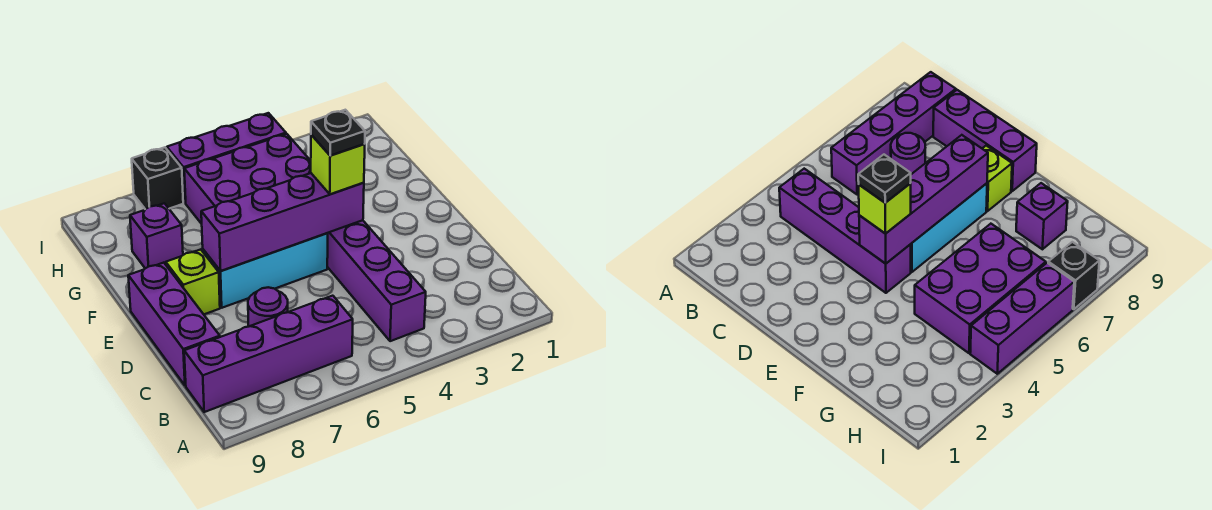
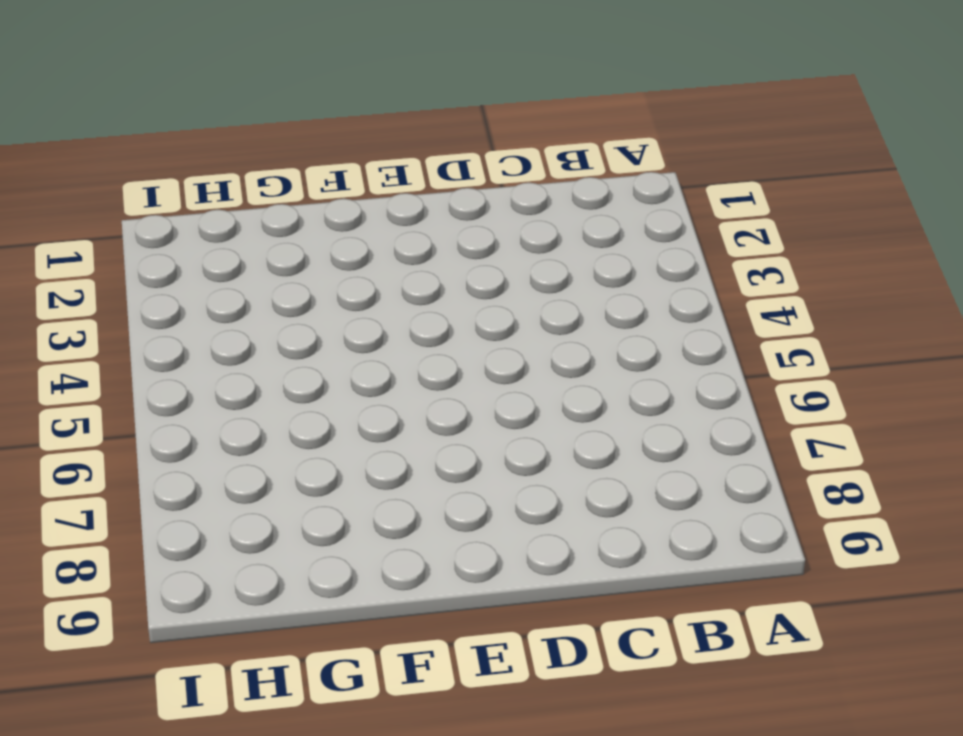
none -> purple 1x4 brick [327,220,426,341]
none -> purple 1x4 brick [184,296,353,412]
none -> purple 1x1 round brick [248,287,288,326]

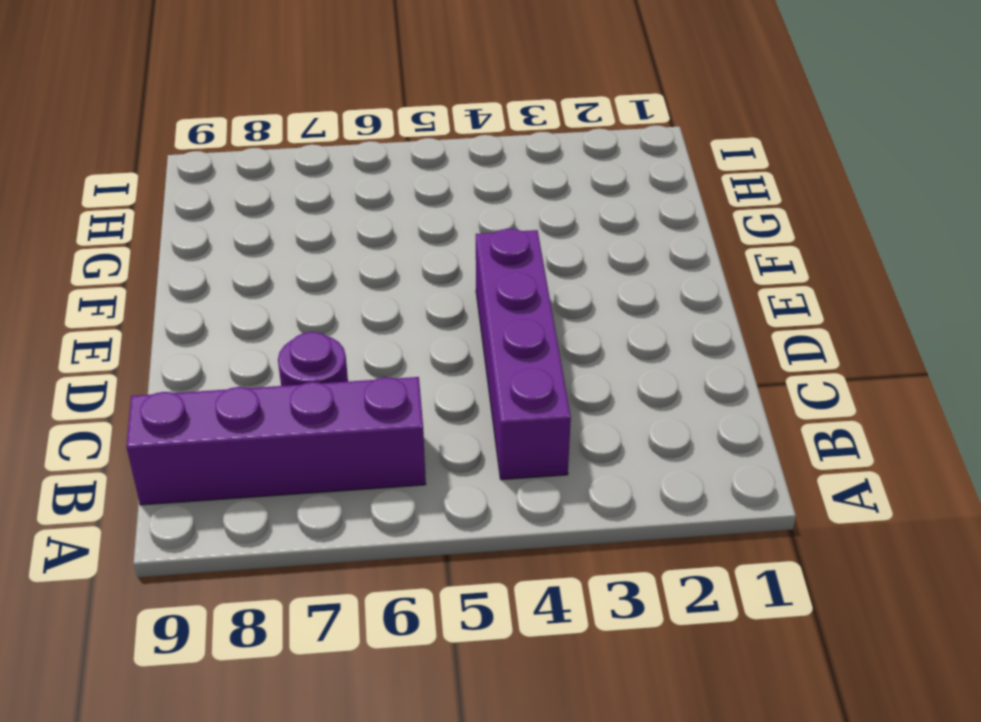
none -> purple 1x3 brick [128,263,220,386]
none -> cyan 1x3 brick [203,233,328,308]
none -> lime 1x1 brick [166,250,220,314]

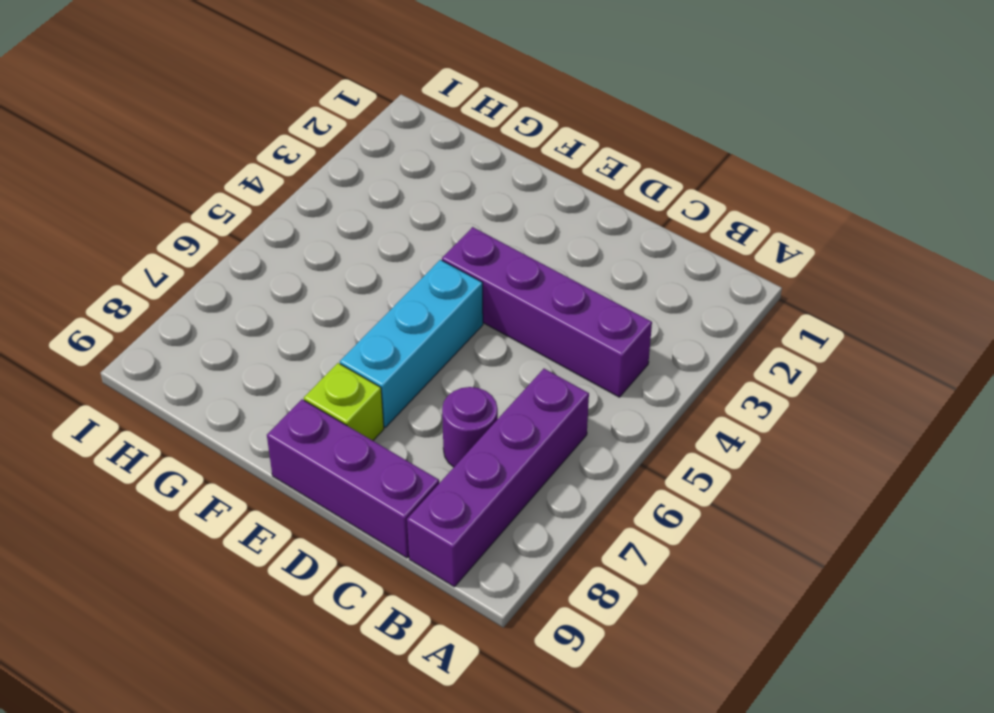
none -> purple 2x3 brick [184,134,311,224]
none -> purple 1x1 brick [130,203,183,268]
none -> purple 1x3 brick [167,113,286,203]

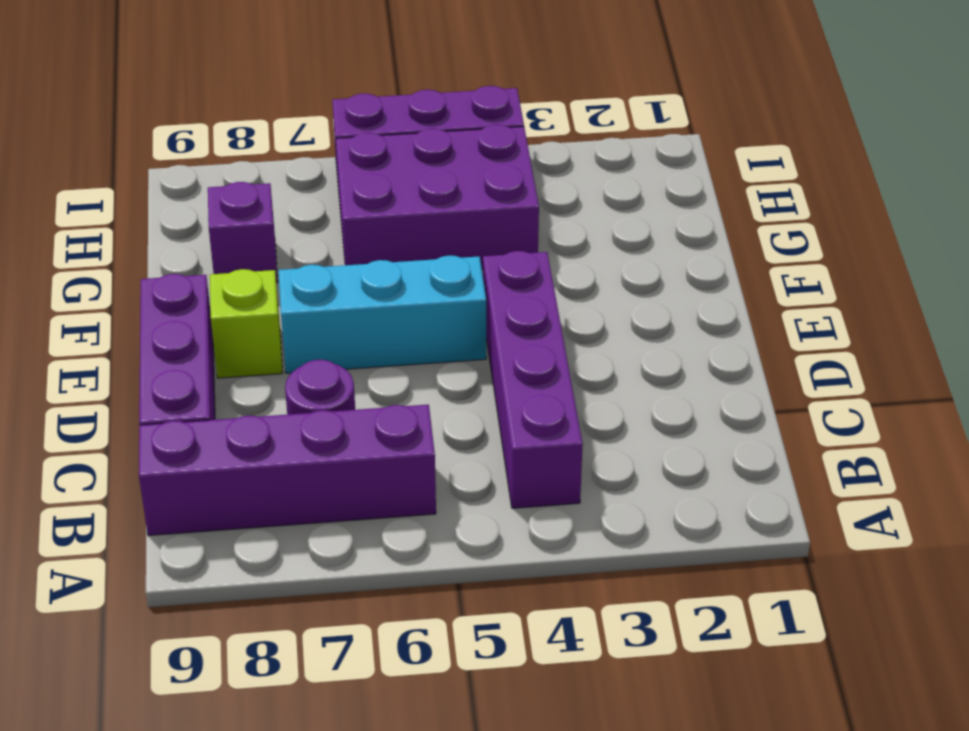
none -> black 1x1 brick [132,147,183,209]
none -> purple 1x4 brick [201,173,364,271]
none -> lime 1x1 brick [311,135,365,194]

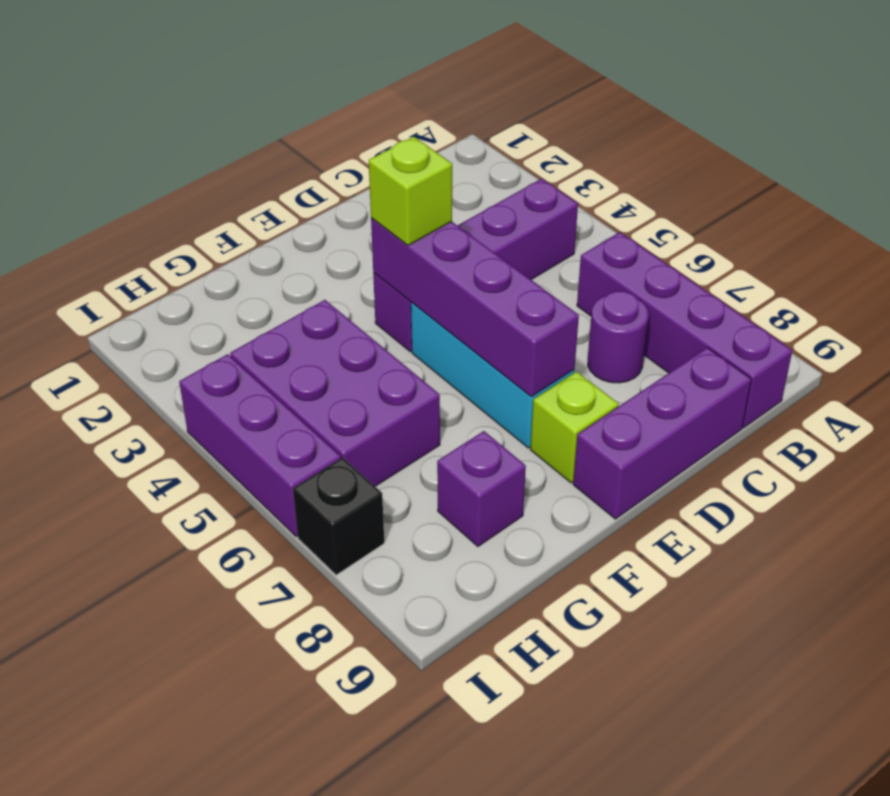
none -> black 1x1 plate [311,110,365,155]

